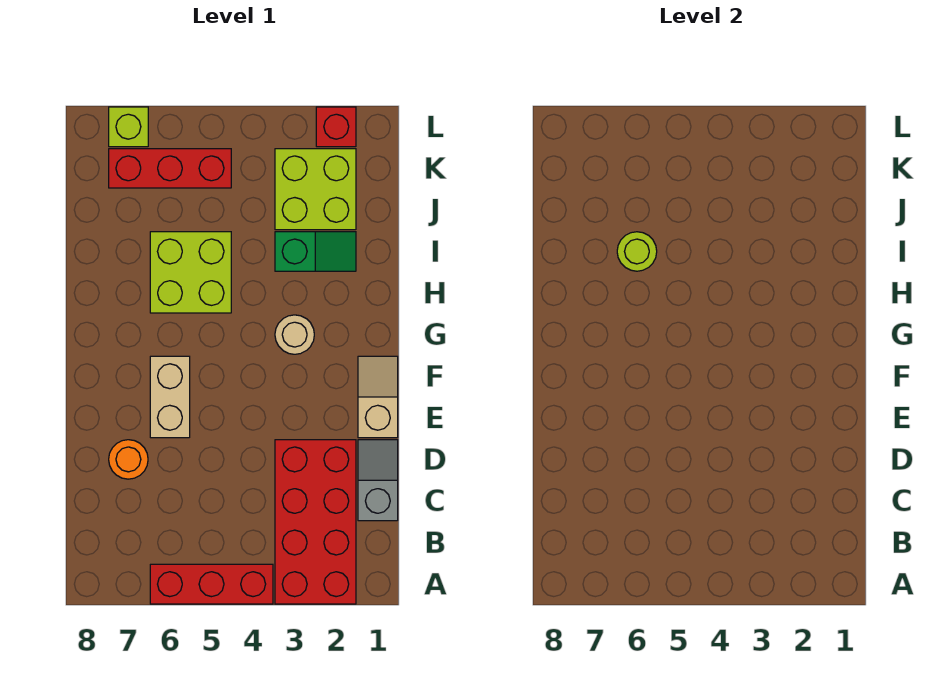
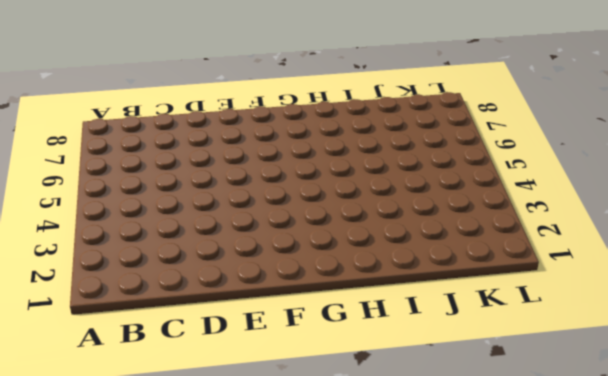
none -> red 2x4 brick [275,440,356,604]
none -> red 1x3 brick [150,564,273,604]
none -> grey 1x2 slope [358,440,398,521]

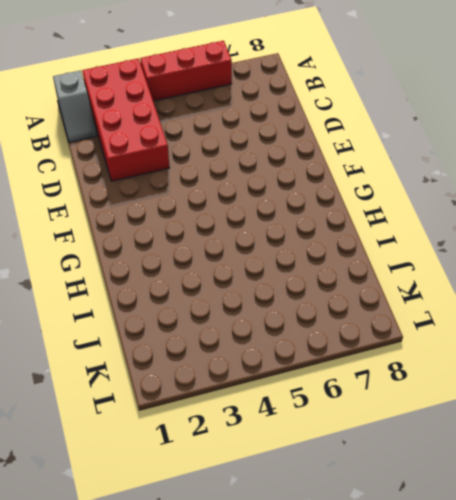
grey 1x2 slope [53,70,97,142] -> grey 1x2 slope moved to [358,440,398,521]
none -> orange 1x1 round brick [109,440,148,479]
none -> tan 1x2 slope [358,356,398,438]
none -> tan 1x2 brick [150,356,190,438]

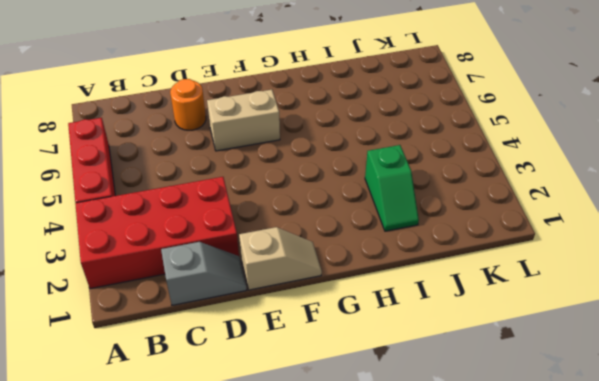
none -> tan 1x1 round brick [275,315,314,354]
none -> lime 2x2 brick [150,232,231,313]
none -> lime 2x2 brick [275,149,356,230]

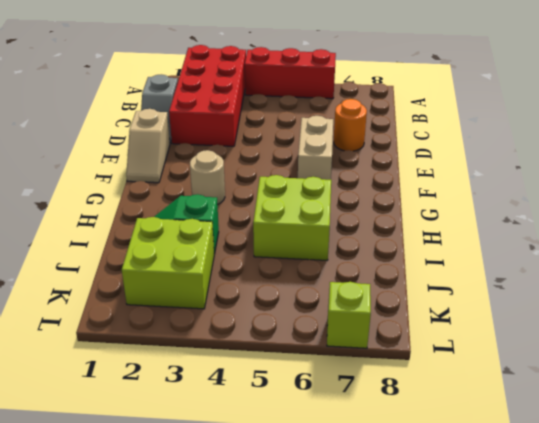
none -> red 1x3 brick [109,149,231,188]
none -> red 1x1 brick [316,107,356,147]
none -> lime 1x1 round brick [617,232,657,271]

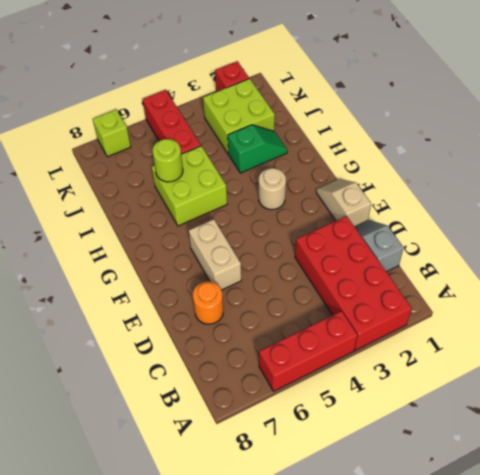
red 1x3 brick [143,90,201,154] -> red 1x3 brick turned to [109,149,231,188]

